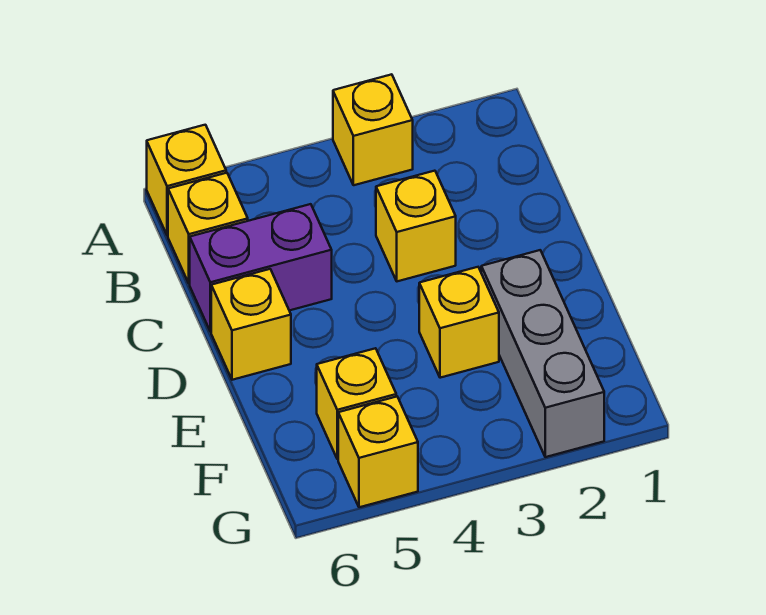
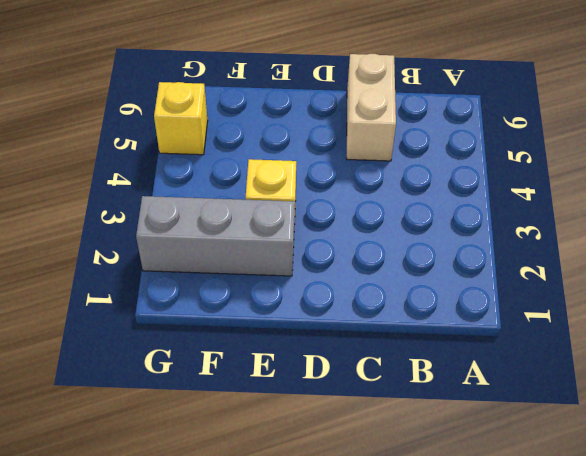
tan 1x2 brick [347,54,396,161] -> purple 1x2 brick [190,204,332,332]
none -> yellow 1x1 brick [333,74,413,185]
none -> yellow 1x1 brick [147,125,226,236]

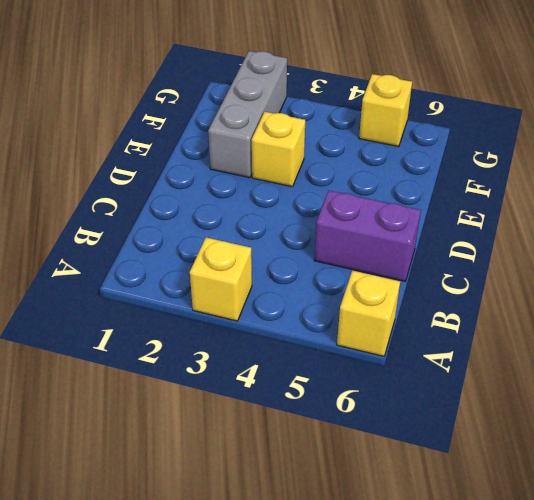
none -> yellow 1x1 brick [168,173,248,284]
none -> yellow 1x1 brick [376,171,456,281]

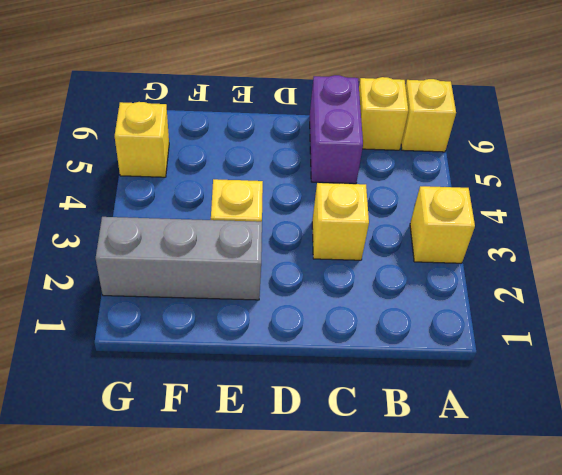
none -> yellow 1x1 brick [211,269,291,380]
none -> yellow 1x1 brick [317,348,396,459]

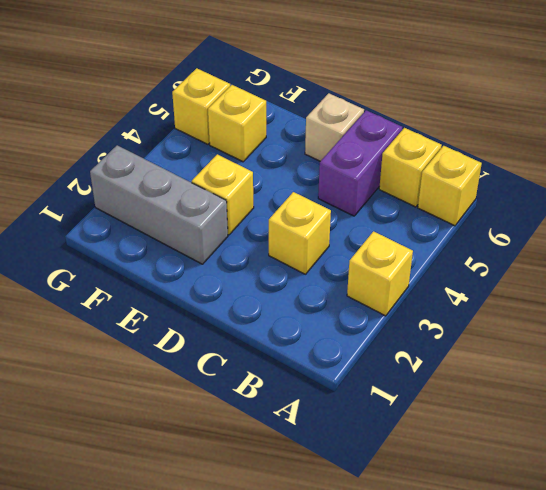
tan 1x1 brick [305,93,364,161] -> yellow 1x1 brick [211,269,291,380]

